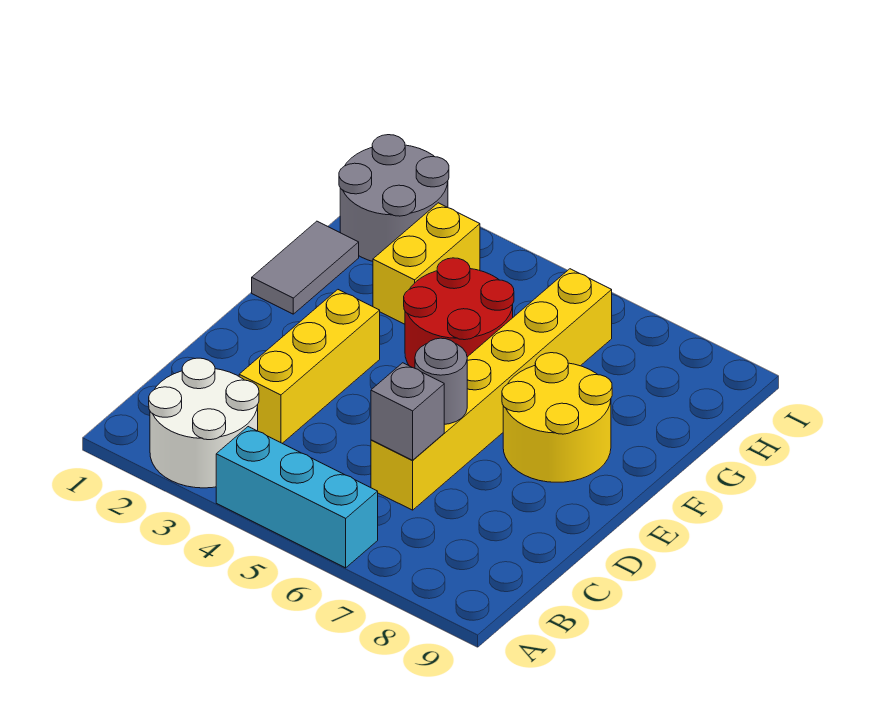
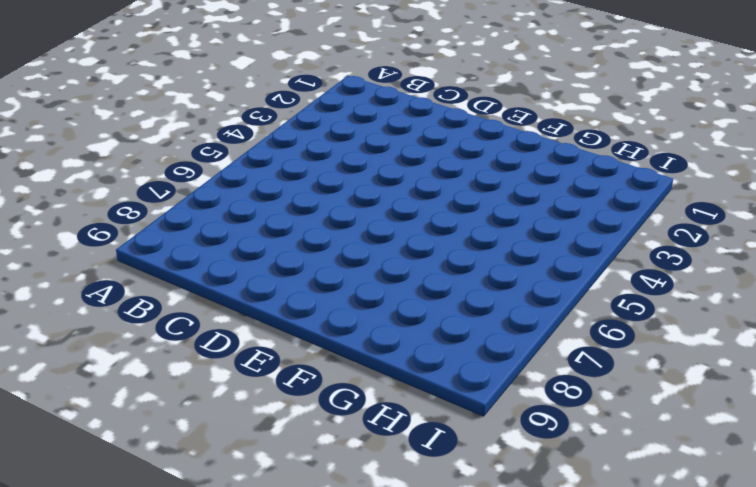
none -> white 2x2 round brick [149,358,259,488]
none -> cyan 1x3 brick [216,427,378,568]

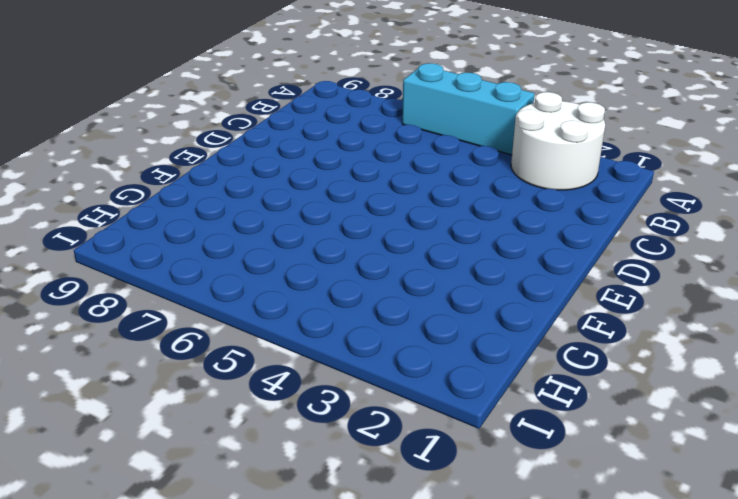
none -> yellow 1x3 brick [239,290,380,443]
none -> yellow 1x6 brick [371,269,612,510]

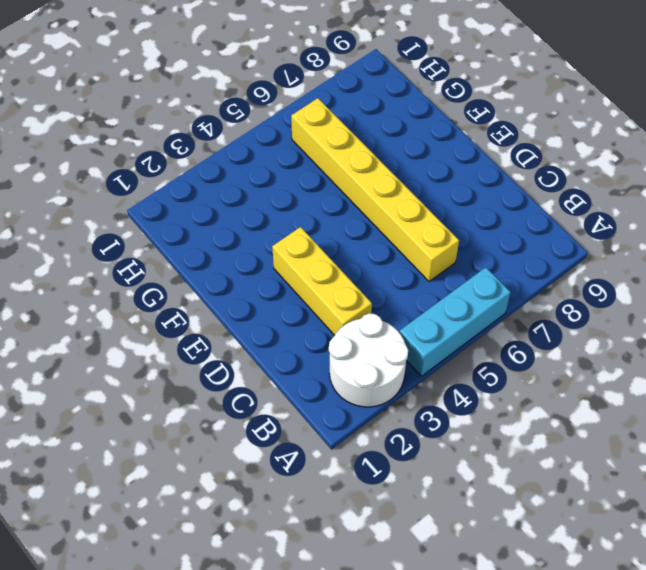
none -> yellow 2x2 round brick [502,353,612,482]
none -> grey 1x2 tile [252,221,359,314]

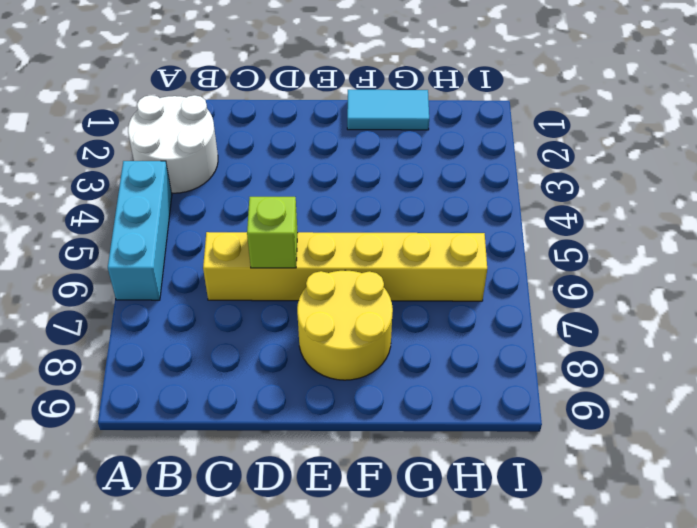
lime 1x1 brick [247,197,298,268] -> grey 1x1 round brick [415,338,467,424]
cyan 1x2 tile [347,90,429,130] -> grey 1x2 tile [252,221,359,314]
none -> yellow 1x3 brick [239,290,380,443]
none -> red 2x2 round brick [404,258,514,368]

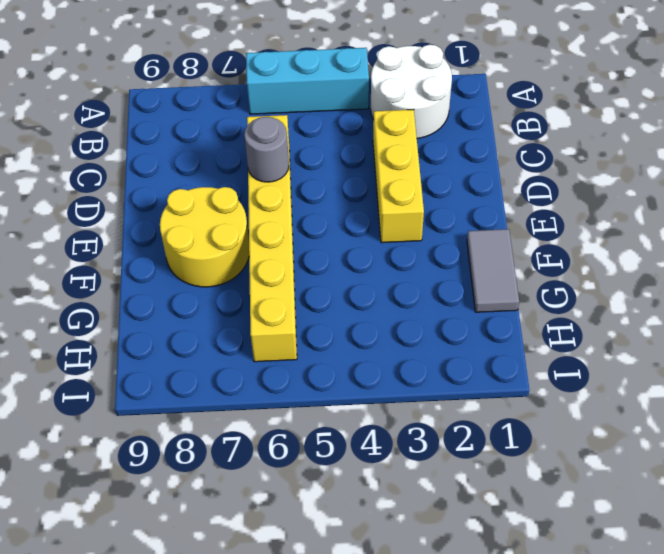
none -> red 2x2 round brick [404,258,514,368]
none -> yellow 1x2 brick [373,203,480,324]

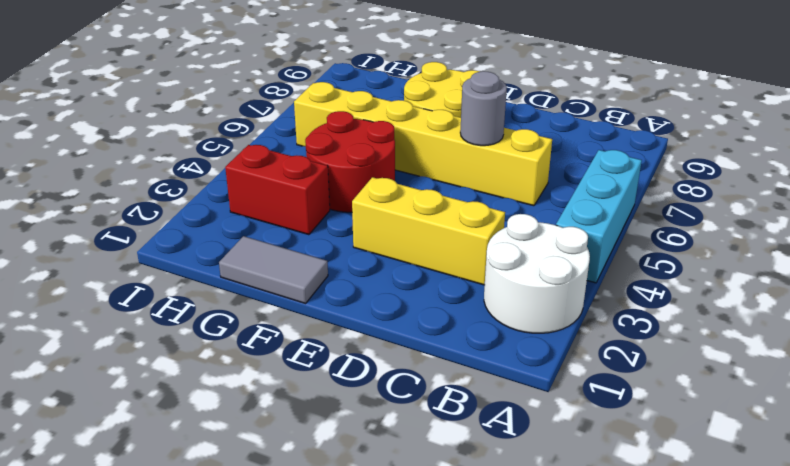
red 1x2 brick [225,145,330,235] -> yellow 1x2 brick [373,203,480,324]
none -> grey 2x2 round brick [339,135,449,261]
none -> grey 1x1 brick [371,363,444,460]

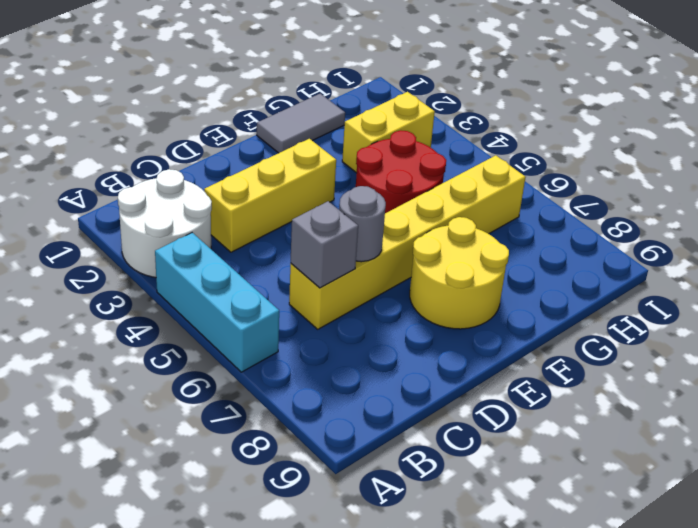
none -> grey 2x2 round brick [339,135,449,261]

